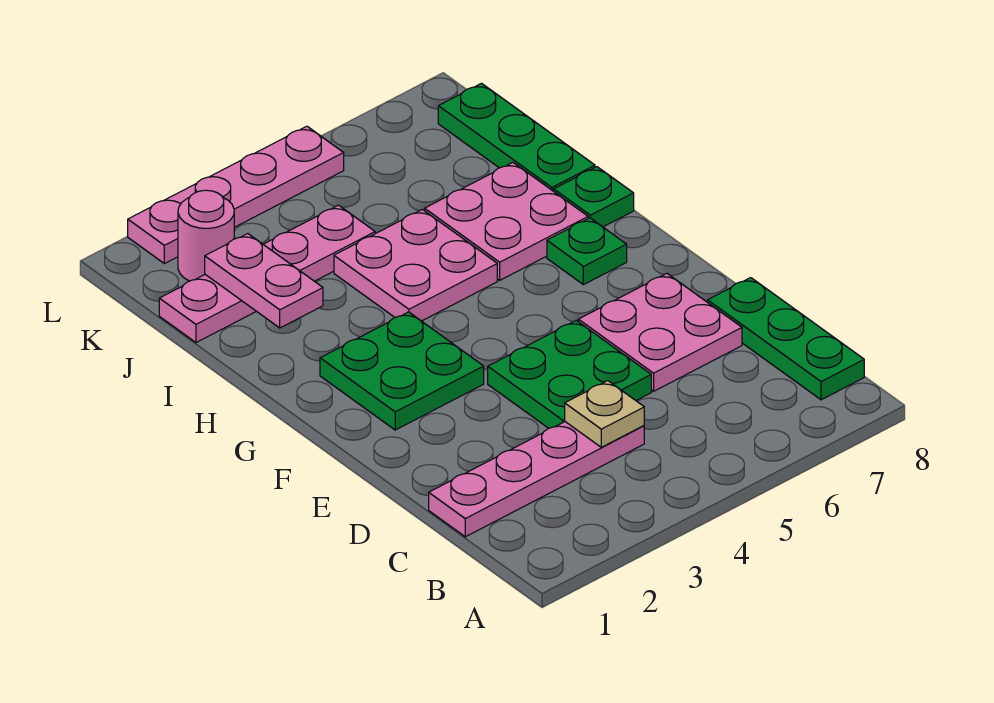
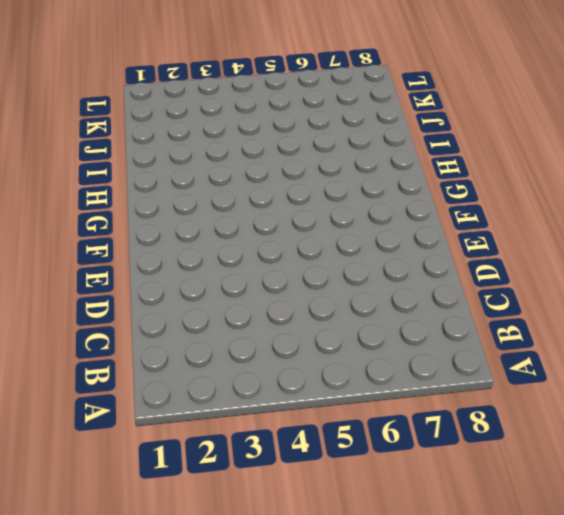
none -> green 1x3 plate [708,278,864,400]
none -> pink 1x4 plate [429,422,644,537]
none -> green 2x2 plate [488,320,651,428]

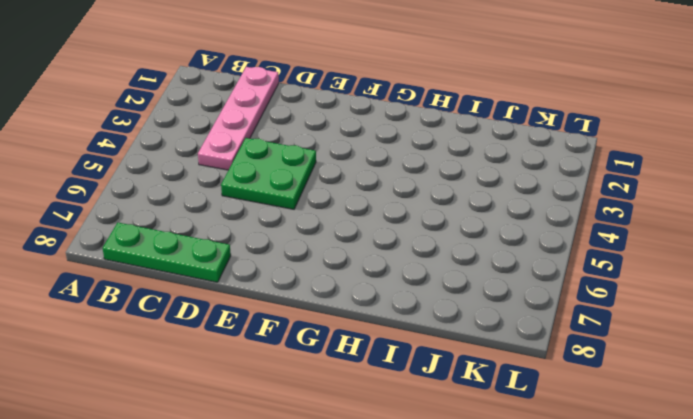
none -> pink 2x2 plate [578,273,742,391]
none -> green 2x2 plate [320,312,484,430]
none -> green 1x1 plate [547,218,627,285]

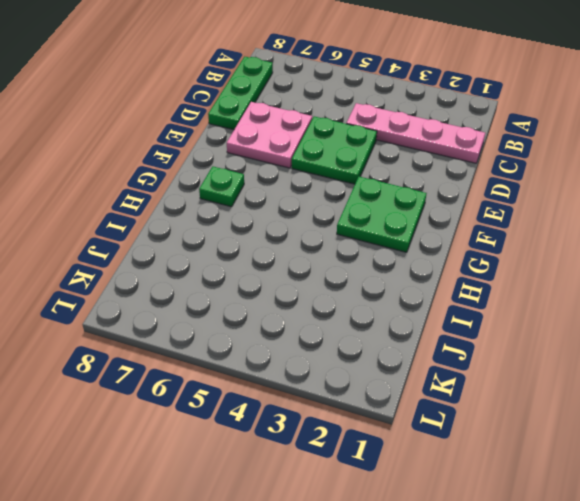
none -> pink 2x2 plate [334,209,497,321]
none -> pink 2x2 plate [425,163,588,280]
none -> green 1x1 plate [554,167,634,227]

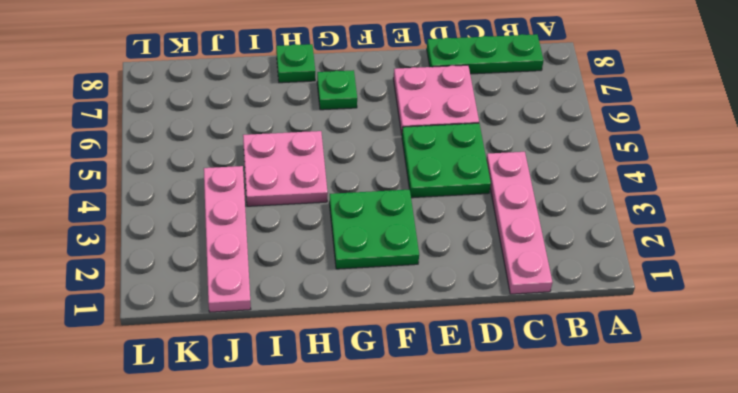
none -> pink 2x2 plate [425,163,588,280]
none -> green 1x3 plate [438,83,595,191]
none -> pink 1x1 round brick [178,190,234,281]

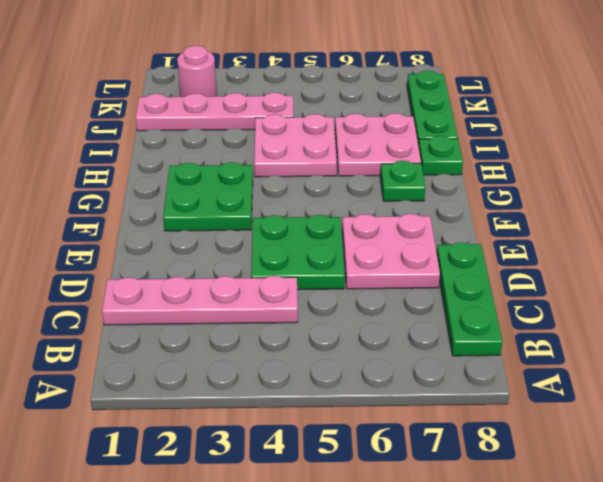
none -> pink 1x4 plate [128,126,344,264]
none -> tan 1x1 plate [565,381,644,447]
none -> pink 1x2 plate [205,234,323,328]

